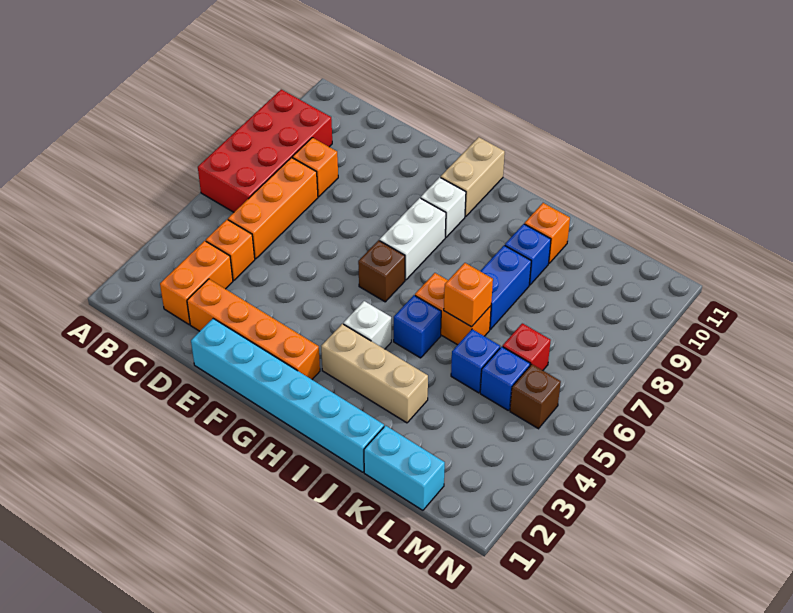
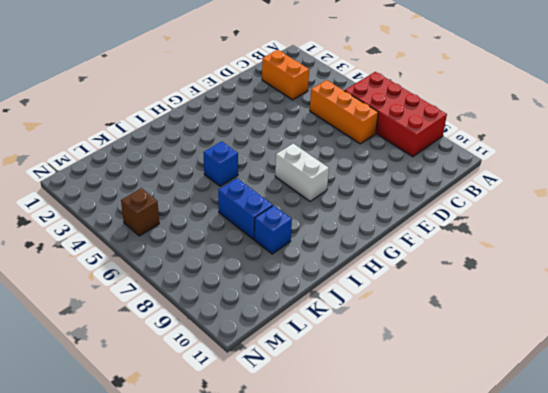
none -> orange 1x1 brick [206,220,255,280]
none -> orange 1x1 brick [293,138,338,197]
none -> orange 1x4 brick [187,279,320,379]

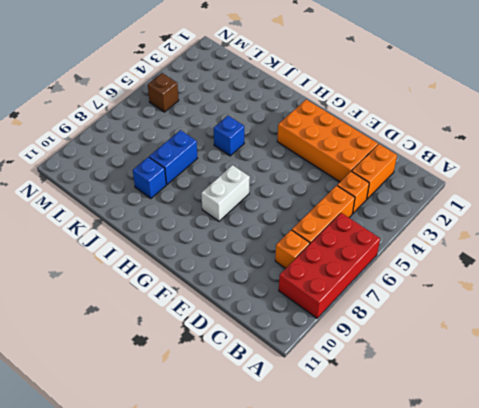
orange 2x4 brick [277,100,378,182] -> orange 1x4 brick [187,279,320,379]
none -> cyan 1x6 brick [191,319,384,472]
none -> brown 1x1 brick [358,240,405,302]
none -> white 1x1 brick [421,177,466,237]

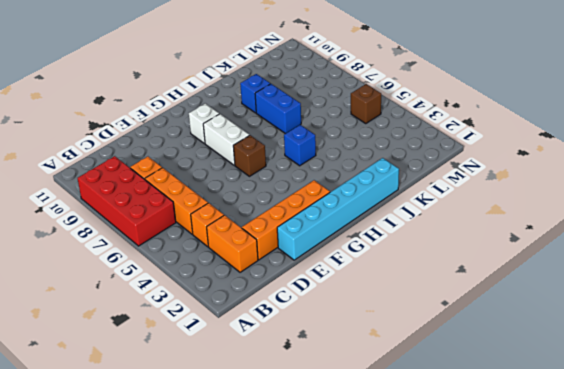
none -> tan 1x2 brick [441,137,505,217]
none -> tan 1x3 brick [321,324,428,423]
none -> white 1x1 brick [343,301,391,349]

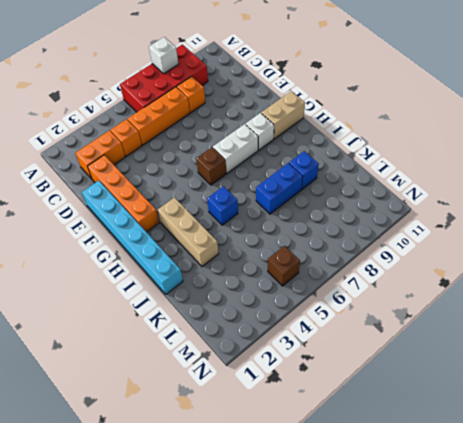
white 1x1 brick [149,37,178,74] -> white 1x1 brick moved to [343,301,391,349]
none -> orange 1x2 brick [415,273,491,345]
none -> orange 1x1 brick [525,203,570,263]
none -> cyan 1x2 brick [364,426,445,510]

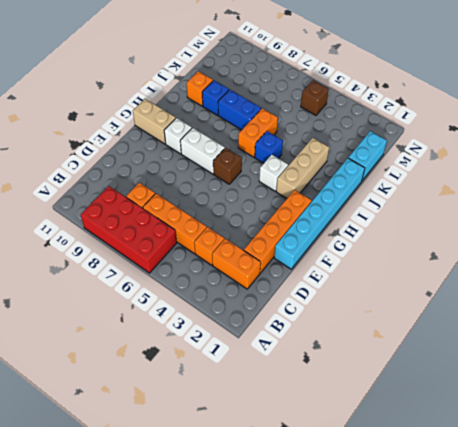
none -> blue 1x1 brick [451,329,500,393]
none -> blue 1x1 brick [480,347,530,410]
none -> red 1x1 brick [503,323,551,370]

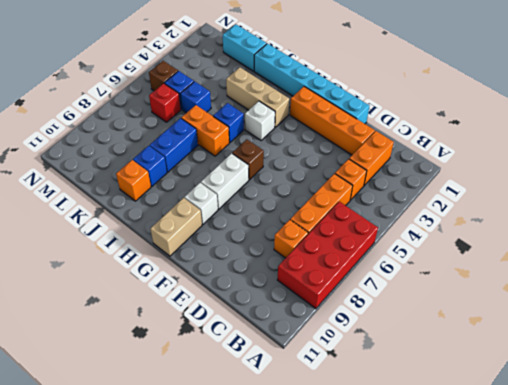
none -> orange 1x1 brick [444,263,493,327]

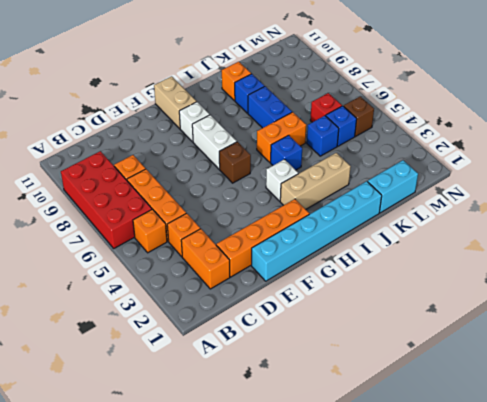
orange 1x1 brick [133,209,167,253] -> orange 1x1 brick moved to [444,263,493,327]

